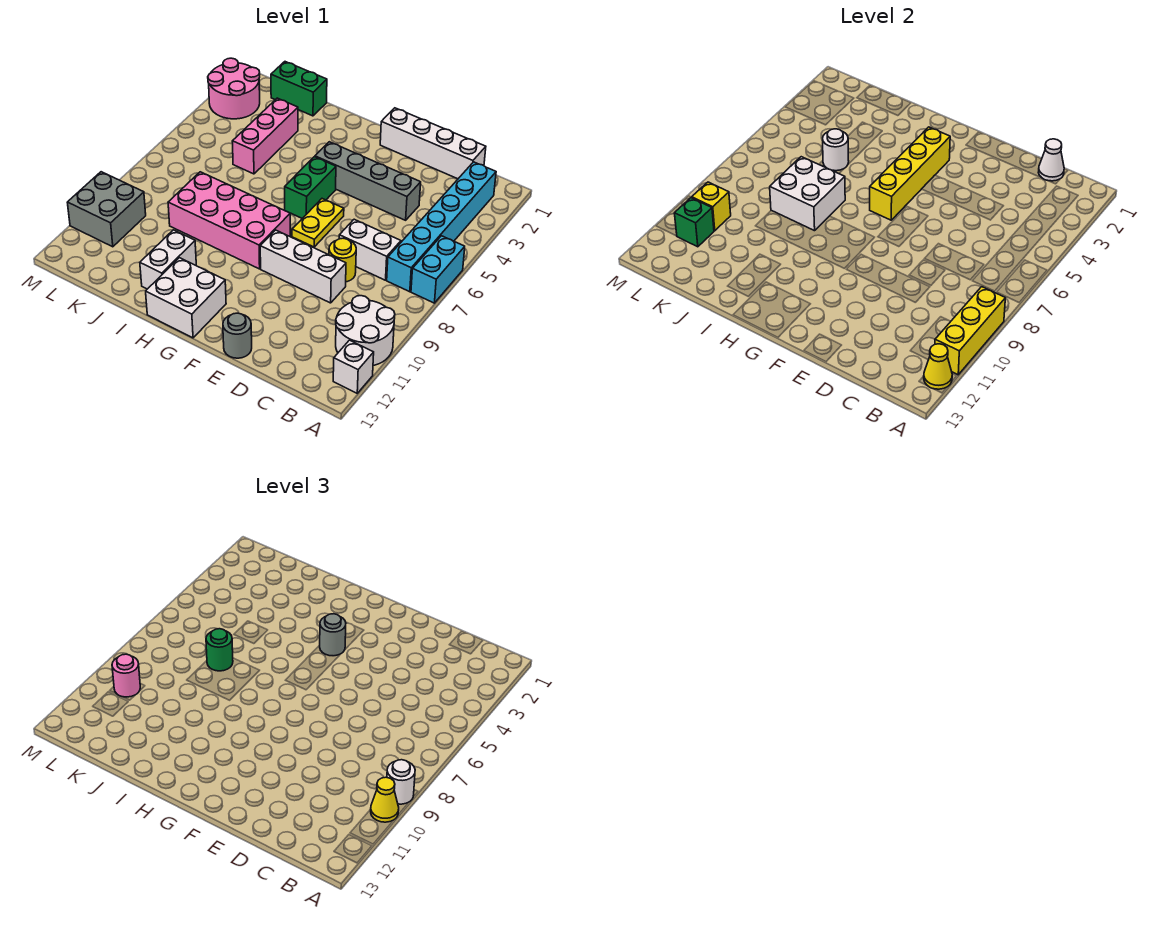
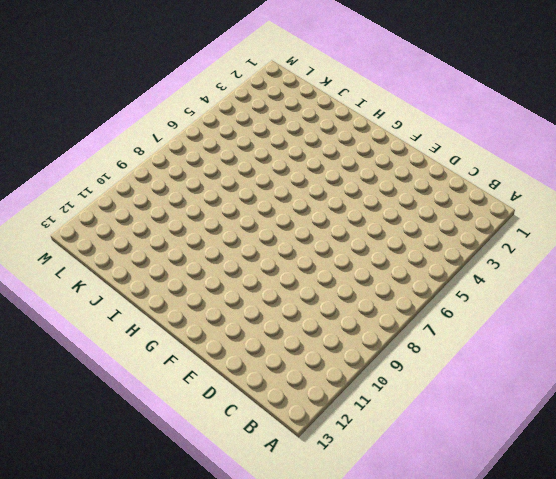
none -> cyan 1x2 brick [411,236,465,303]
none -> white 2x2 round brick [336,296,395,366]
none -> white 1x1 brick [333,340,374,393]
none -> cyan 1x6 brick [387,162,496,292]

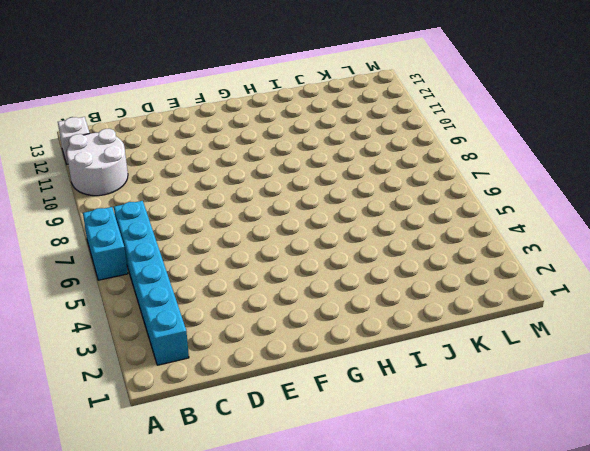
none -> white 1x4 brick [380,108,486,179]
none -> white 1x2 brick [339,219,401,280]
none -> grey 1x4 brick [315,142,421,220]
none -> yellow 1x1 round brick [329,238,356,282]

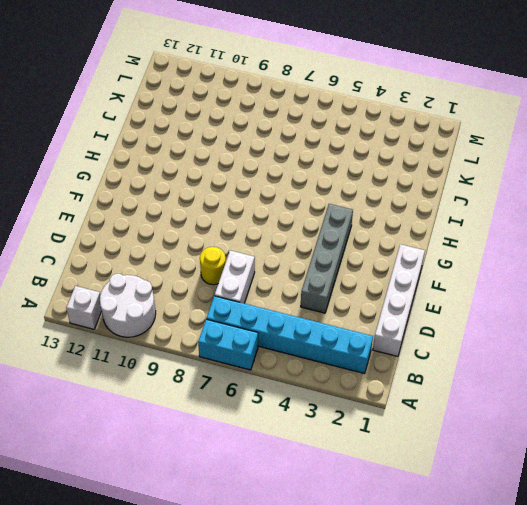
none -> white 1x3 brick [260,230,346,303]
none -> grey 1x1 round brick [223,313,252,358]
none -> yellow 1x2 plate [292,199,344,247]
none -> green 1x2 brick [285,157,336,218]

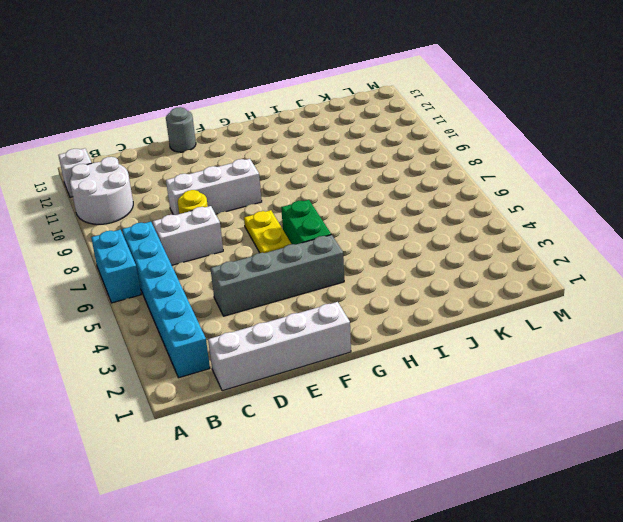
none -> pink 2x4 brick [168,172,290,269]
none -> white 2x2 brick [146,258,226,338]
none -> white 1x2 brick [140,230,196,289]
none -> green 1x2 brick [271,62,327,116]

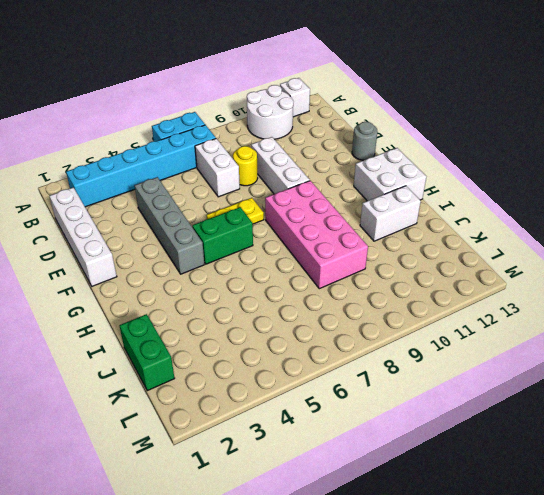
none -> pink 1x3 brick [232,98,298,174]
none -> pink 2x2 round brick [208,58,260,119]
none -> grey 2x2 brick [67,172,146,247]
none -> yellow 1x3 brick [935,287,1005,375]

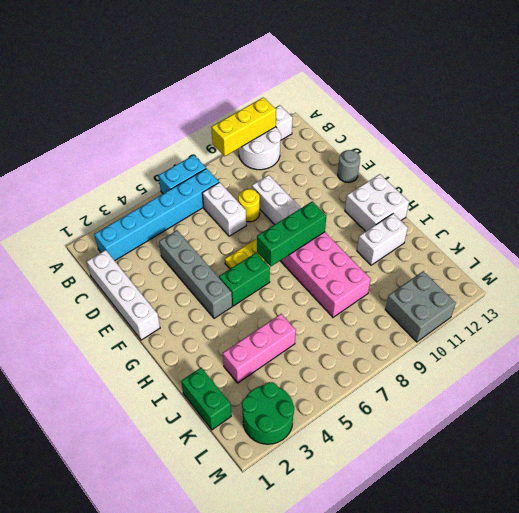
green 1x3 brick [257,201,326,266] -> none
green 2x2 round brick [242,382,294,444] -> pink 2x2 round brick [208,58,260,119]
none -> yellow 1x1 cone [924,344,952,389]
none -> white 1x1 cone [1038,139,1064,181]
none -> yellow 1x4 brick [870,127,950,220]
none -> white 2x2 brick [770,157,845,231]

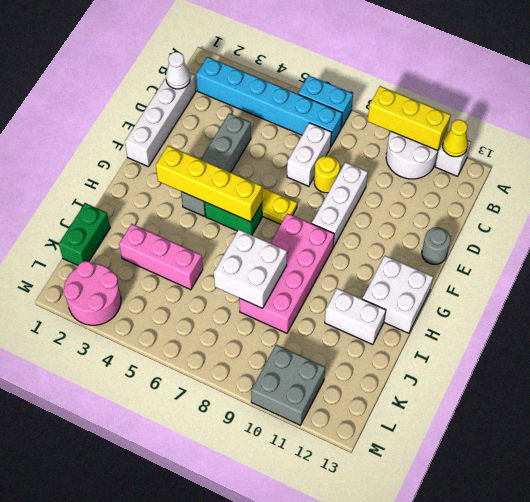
none -> white 1x1 round brick [823,129,849,171]
none -> yellow 1x1 brick [692,182,731,231]
none -> green 1x1 brick [674,198,714,247]
none -> white 1x1 round brick [387,760,415,804]

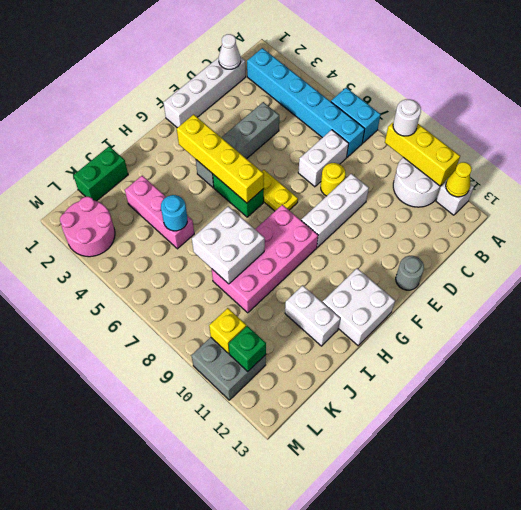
cyan 1x1 round brick [161,195,187,231] -> white 1x1 round brick [823,129,849,171]
none -> yellow 1x1 cone [371,777,399,822]
none -> grey 1x1 round brick [320,614,346,656]
none -> green 1x1 round brick [206,629,233,671]
none -> pink 1x1 round brick [112,654,140,697]

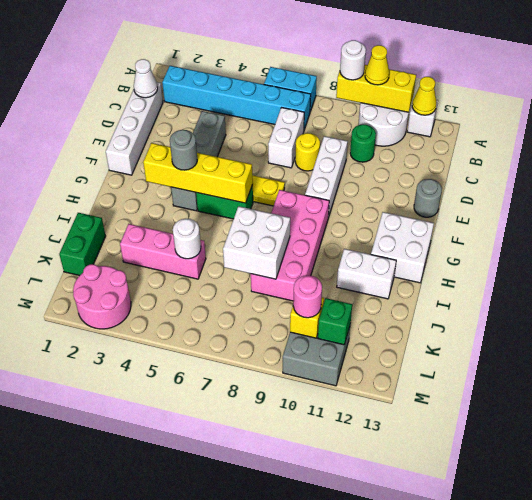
green 1x1 round brick [350,125,376,162] -> green 1x1 round brick moved to [206,629,233,671]

